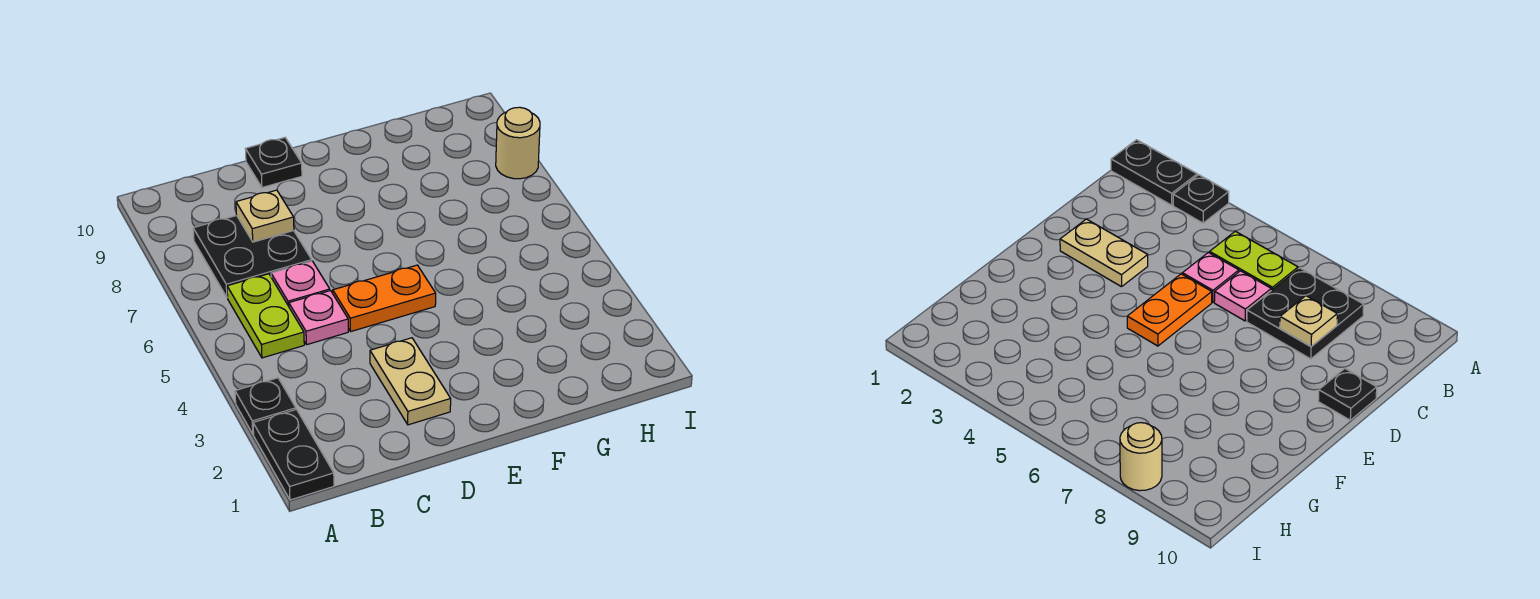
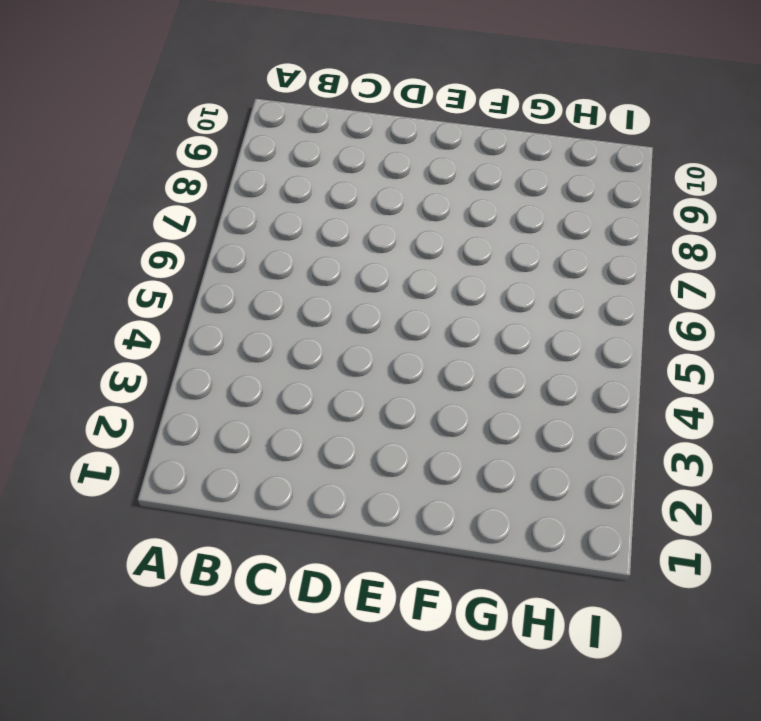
none -> black 1x2 plate [253,410,334,500]
none -> black 1x1 plate [235,378,296,434]

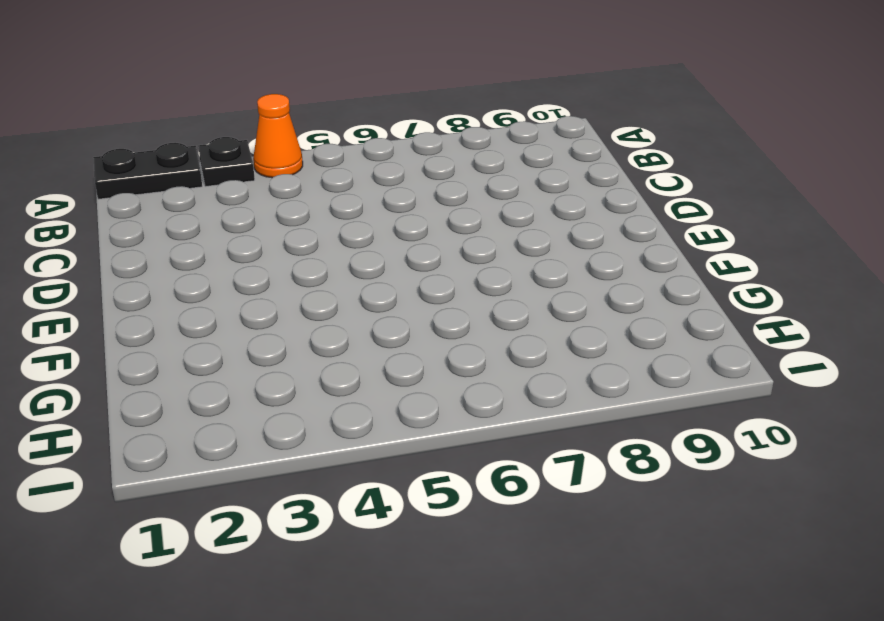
orange 1x1 cone [253,94,303,178] -> none
none -> lime 1x2 plate [227,274,304,358]
none -> black 2x2 plate [193,216,312,298]

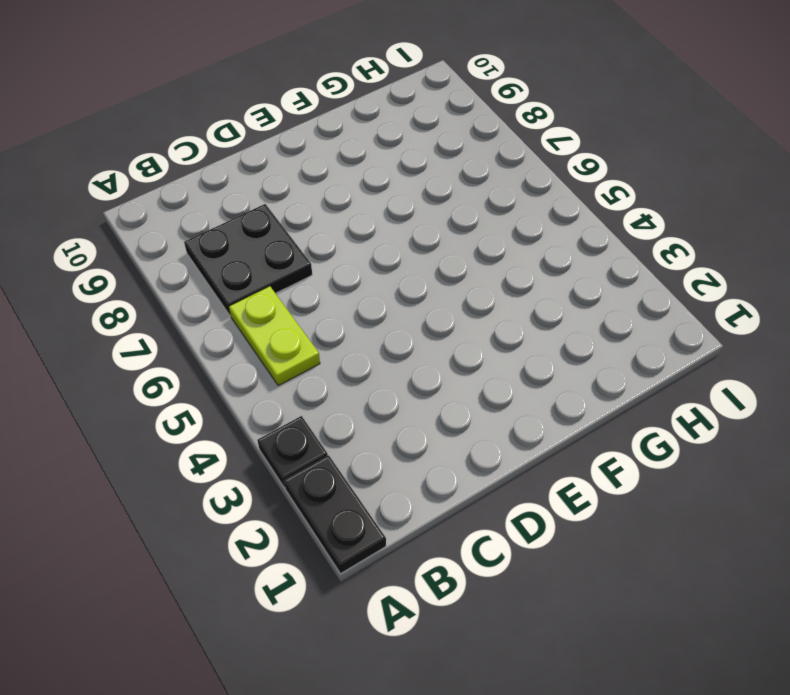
none -> pink 1x1 plate [289,291,348,345]
none -> pink 1x1 plate [271,261,330,306]

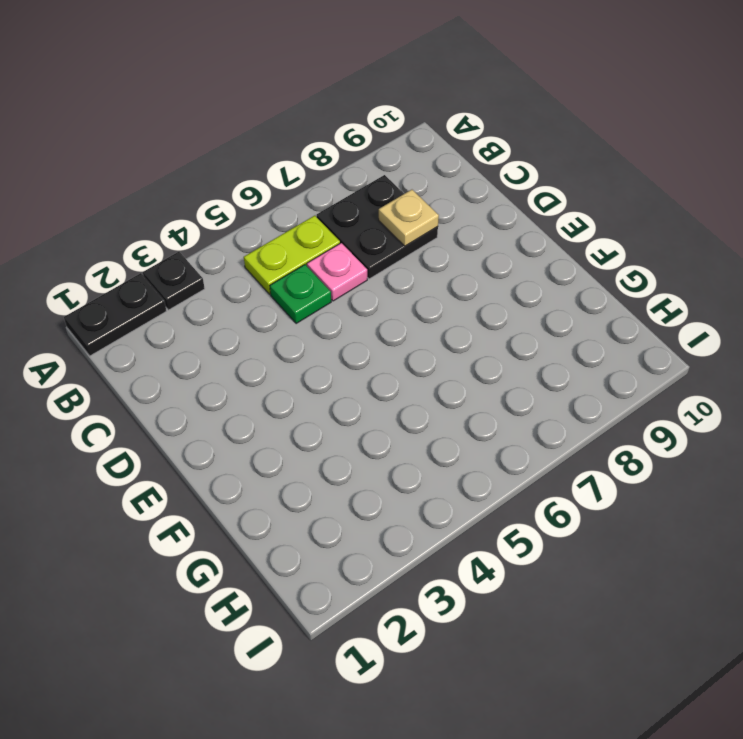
green 1x1 plate [270,265,331,324] -> pink 1x1 plate [289,291,348,345]
none -> tan 1x2 plate [370,338,451,425]
none -> orange 1x2 plate [333,265,436,332]

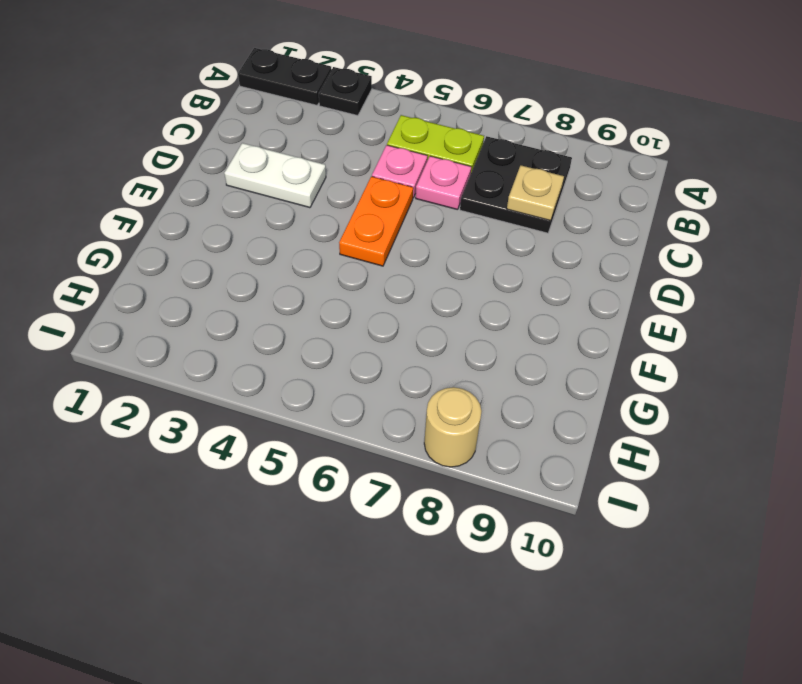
white 1x2 plate [224,143,326,208] -> tan 1x2 plate [370,338,451,425]
none -> black 1x1 plate [245,138,302,187]

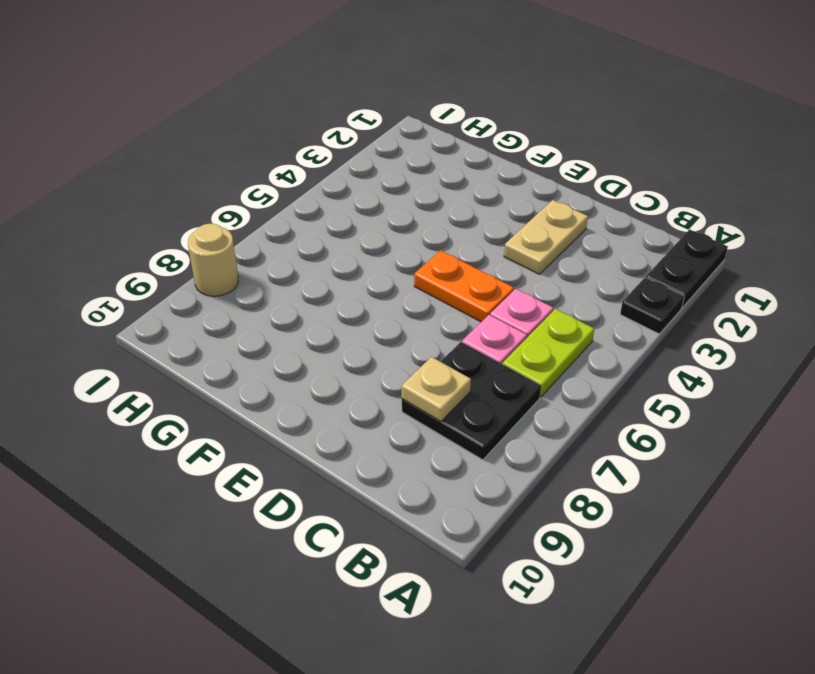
none -> black 1x1 plate [245,138,302,187]

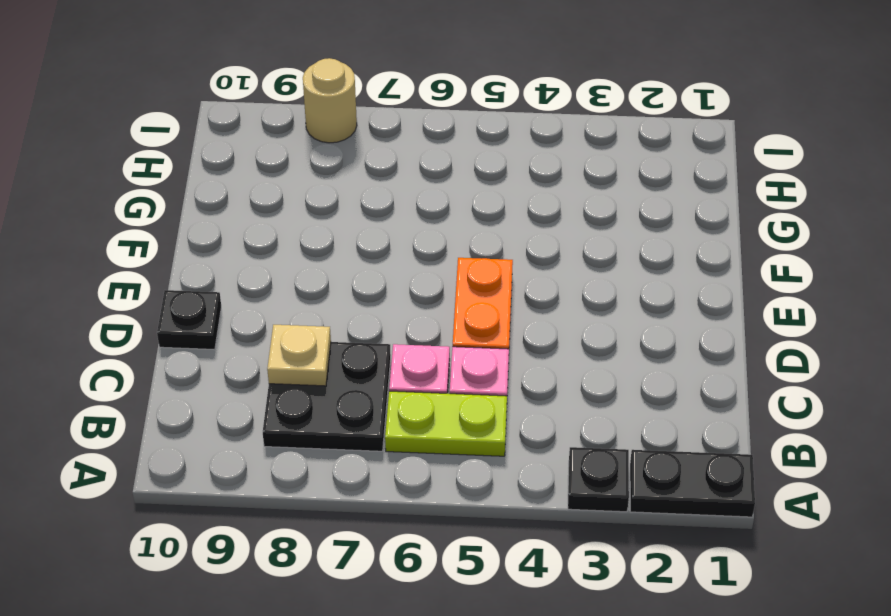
none -> tan 1x2 plate [370,338,451,425]

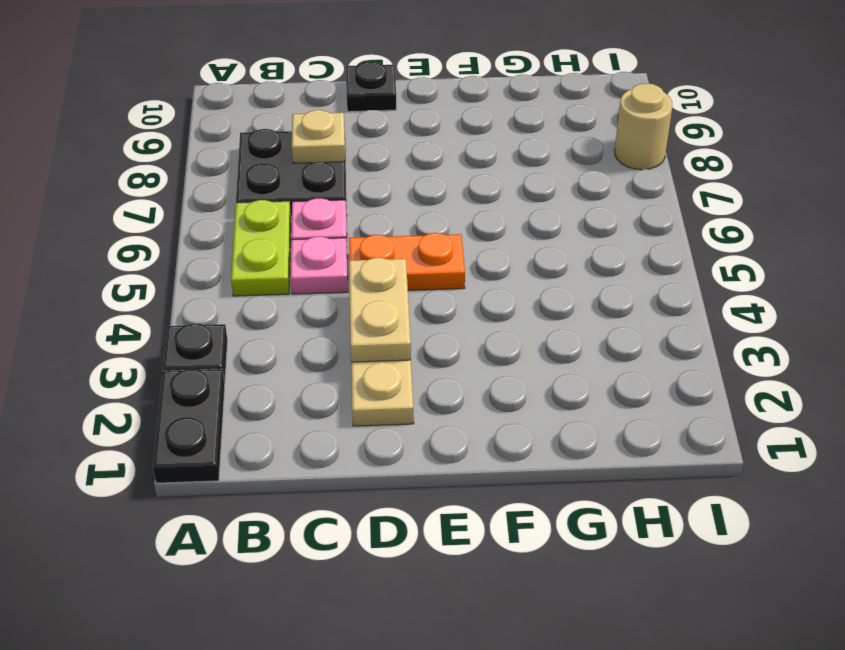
tan 1x2 plate [349,258,411,362] -> none

